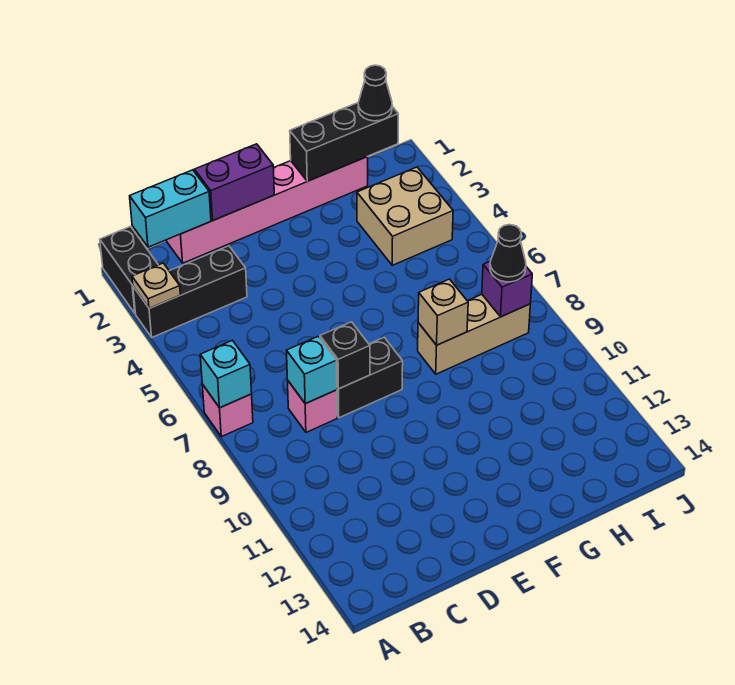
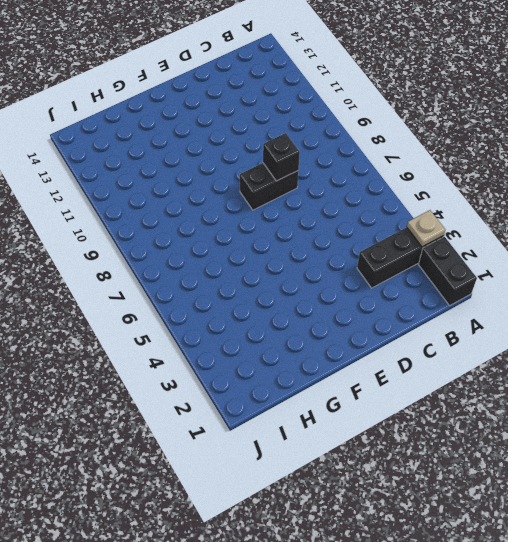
none -> pink 1x1 brick [202,384,253,437]
none -> pink 1x6 brick [167,157,368,263]
none -> pink 1x1 brick [287,380,337,432]

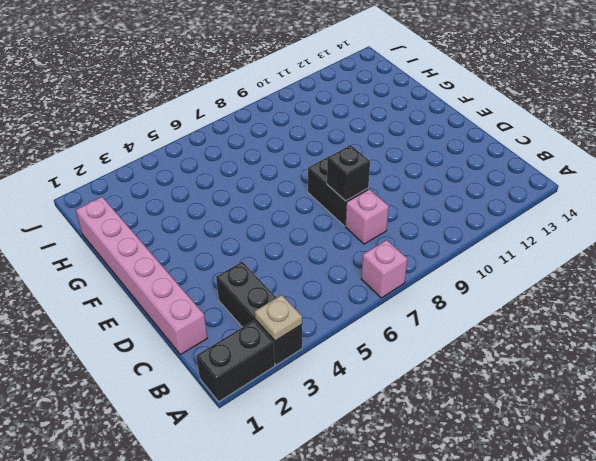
none -> tan 1x3 brick [418,294,530,374]
none -> tan 2x2 brick [357,167,453,265]
none -> cyan 1x1 brick [200,340,252,408]

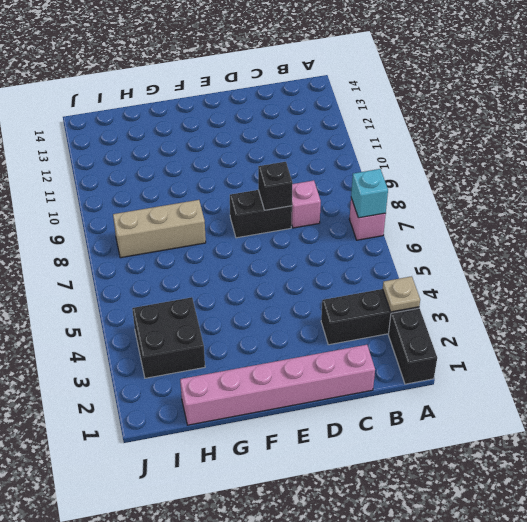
black 2x2 brick [132,297,205,378] -> tan 2x2 brick [357,167,453,265]
none -> cyan 1x2 brick [130,170,211,247]
none -> cyan 1x1 brick [287,336,337,404]
none -> purple 1x2 brick [194,144,274,220]

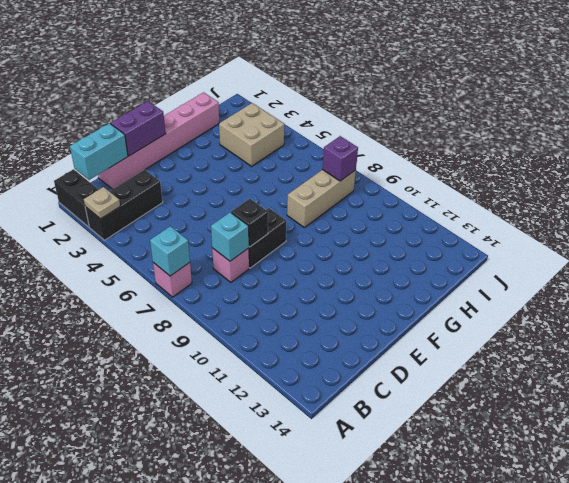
none -> black 1x3 brick [290,103,398,181]
none -> tan 1x1 brick [418,279,468,345]
none -> black 1x1 cone [358,65,392,121]

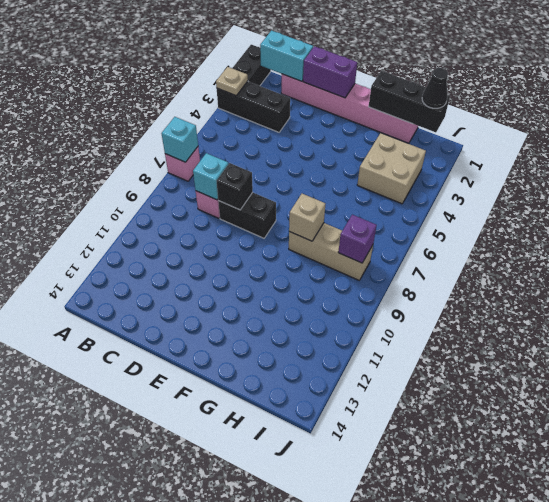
none -> black 1x1 cone [490,225,526,282]

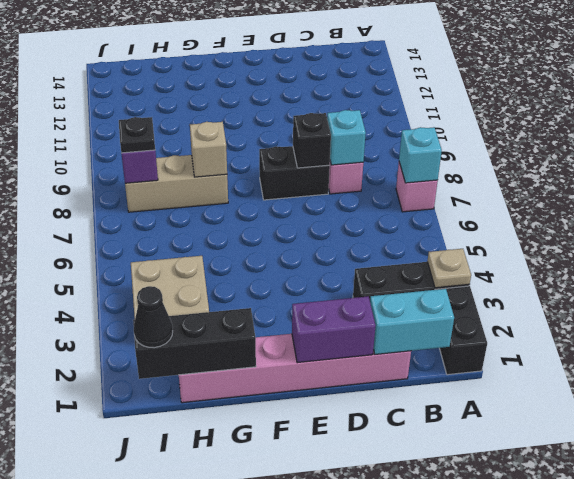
black 1x1 plate [119,117,155,153] -> black 1x1 cone [490,225,526,282]

